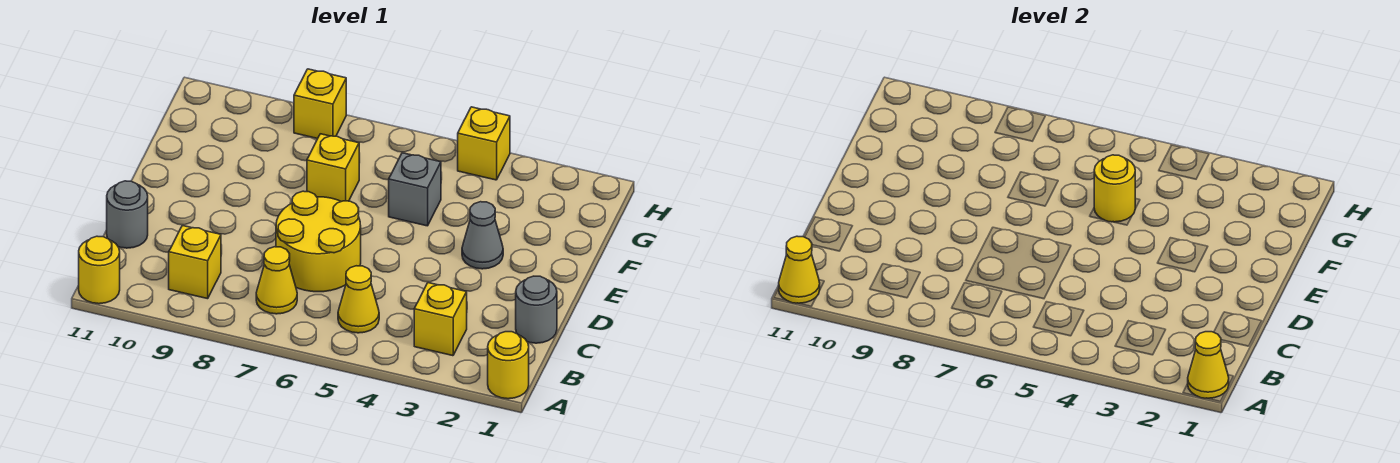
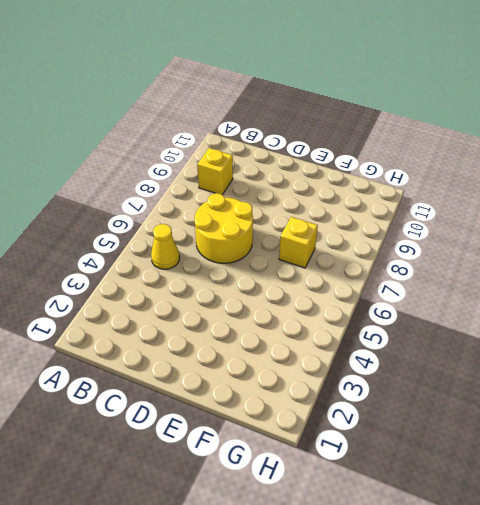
none -> yellow 1x1 round brick [488,332,529,399]
none -> yellow 1x1 round brick [79,236,120,304]
none -> yellow 1x1 brick [414,283,467,356]

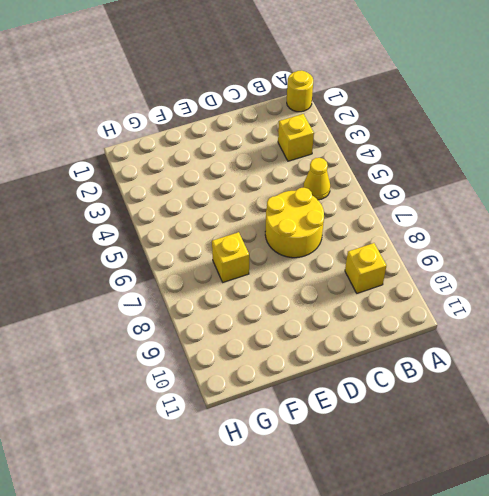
none -> yellow 1x1 round brick [79,236,120,304]
none -> yellow 1x1 cone [256,247,297,314]
none -> grey 1x1 round brick [516,276,557,343]

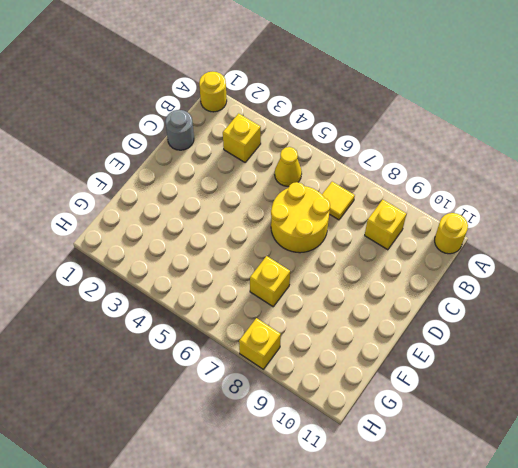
yellow 1x1 tile [322,182,355,220] -> yellow 1x1 cone [256,247,297,314]
none -> grey 1x1 round brick [107,181,148,248]
none -> grey 1x1 cone [462,202,503,269]
none -> grey 1x1 brick [389,153,441,226]

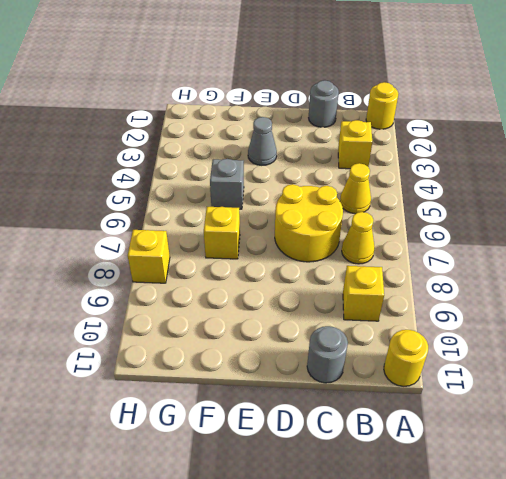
none -> yellow 1x1 brick [458,107,510,180]
none -> yellow 1x1 cone [1188,332,1229,398]
none -> yellow 1x1 cone [779,236,820,303]

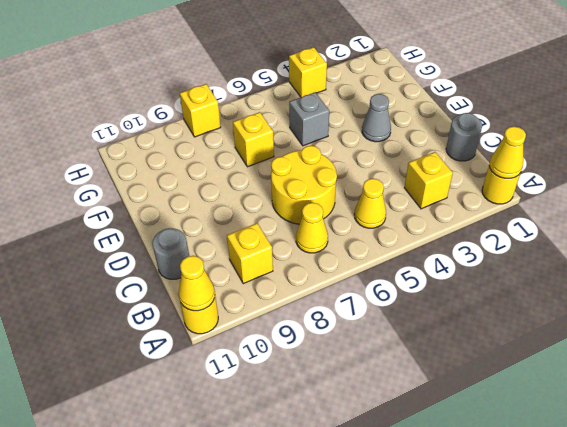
none -> yellow 1x1 round brick [1094,155,1136,222]

